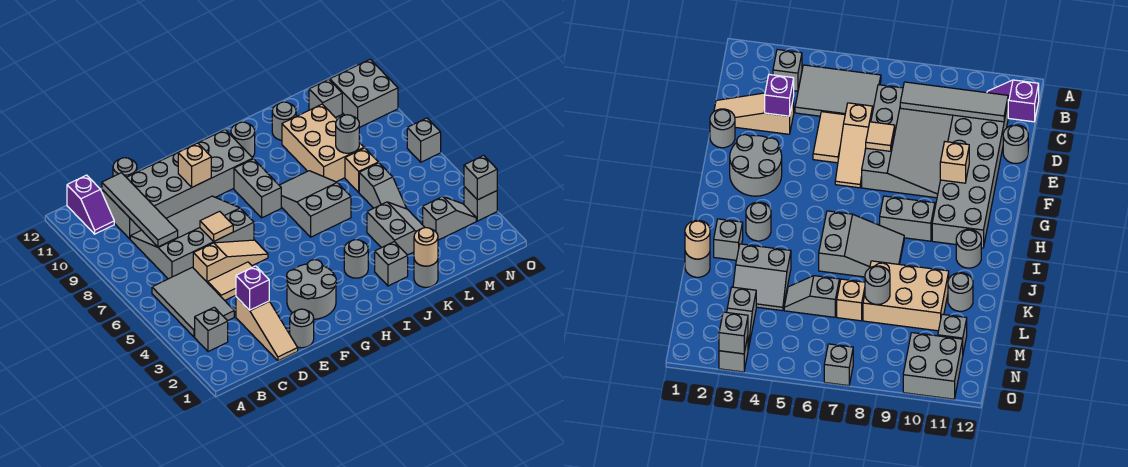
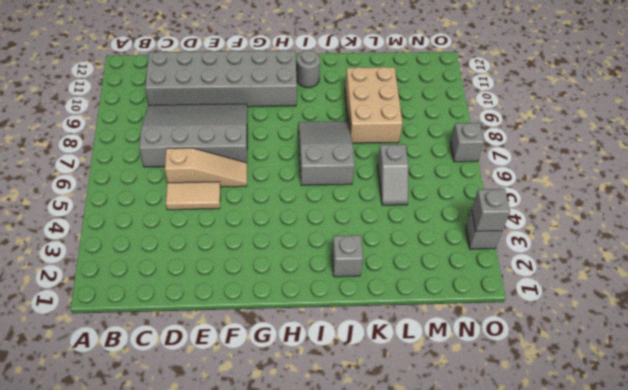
none -> grey 1x1 brick [195,307,228,352]
none -> grey 2x3 tile [152,267,234,337]
none -> purple 1x2 slope [67,175,114,234]
none -> tan 1x3 slope [236,297,298,361]

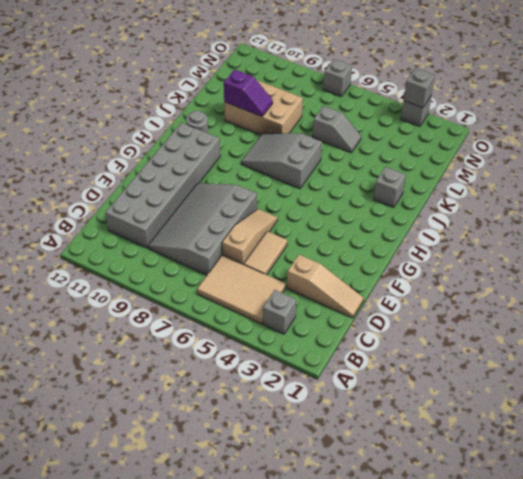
tan 2x3 tile [197,255,286,324] -> grey 2x3 tile [152,267,234,337]
purple 1x2 slope [224,69,273,116] -> purple 1x2 slope moved to [67,175,114,234]
none -> grey 1x1 round brick [113,158,137,177]
none -> grey 1x1 round brick [290,309,314,348]
none -> grey 2x2 round brick [287,260,336,319]
none -> grey 1x2 brick [234,159,281,218]

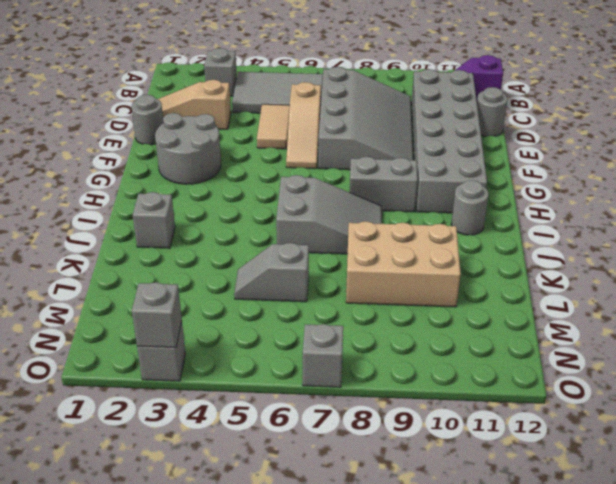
none -> grey 1x1 round brick [344,240,368,278]
none -> grey 1x1 round brick [414,260,438,287]
none -> grey 2x2 slope [367,202,425,255]
none -> grey 1x1 round brick [272,102,296,140]

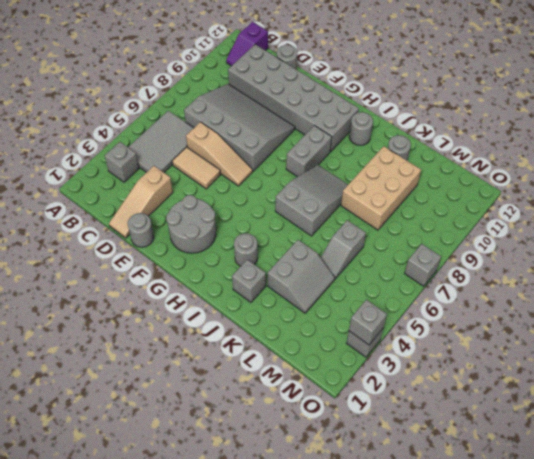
none -> grey 1x1 round brick [414,260,438,287]
none -> tan 1x1 brick [345,148,378,192]
none -> grey 1x2 slope [423,197,476,240]
none -> grey 1x1 brick [309,79,342,118]

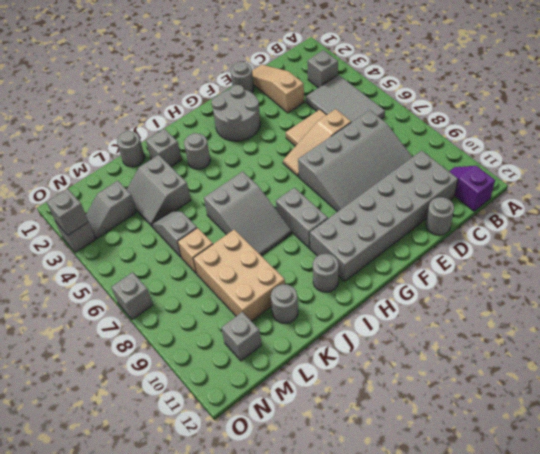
none -> grey 2x2 brick [330,59,398,128]
none -> grey 1x4 tile [102,173,178,247]
none -> purple 1x1 brick [236,266,269,310]
none -> tan 1x1 tile [200,211,233,242]

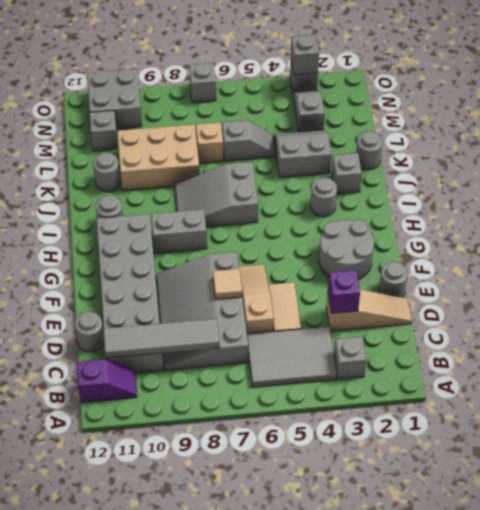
none -> tan 1x1 brick [178,143,211,187]
none -> tan 1x1 round brick [414,228,438,266]
none -> grey 1x1 round brick [336,115,359,153]

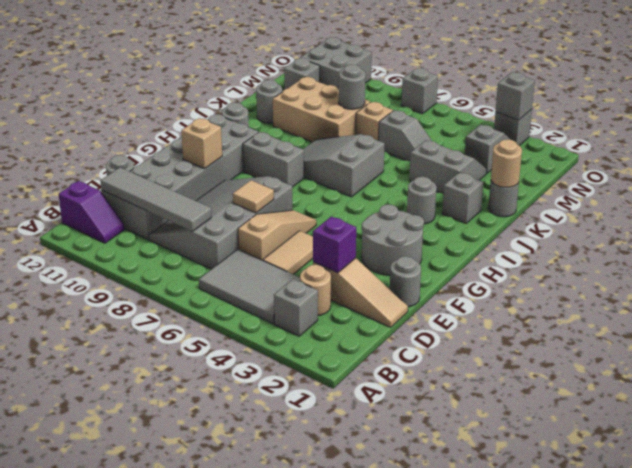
tan 1x1 round brick [300,265,331,315] -> none

